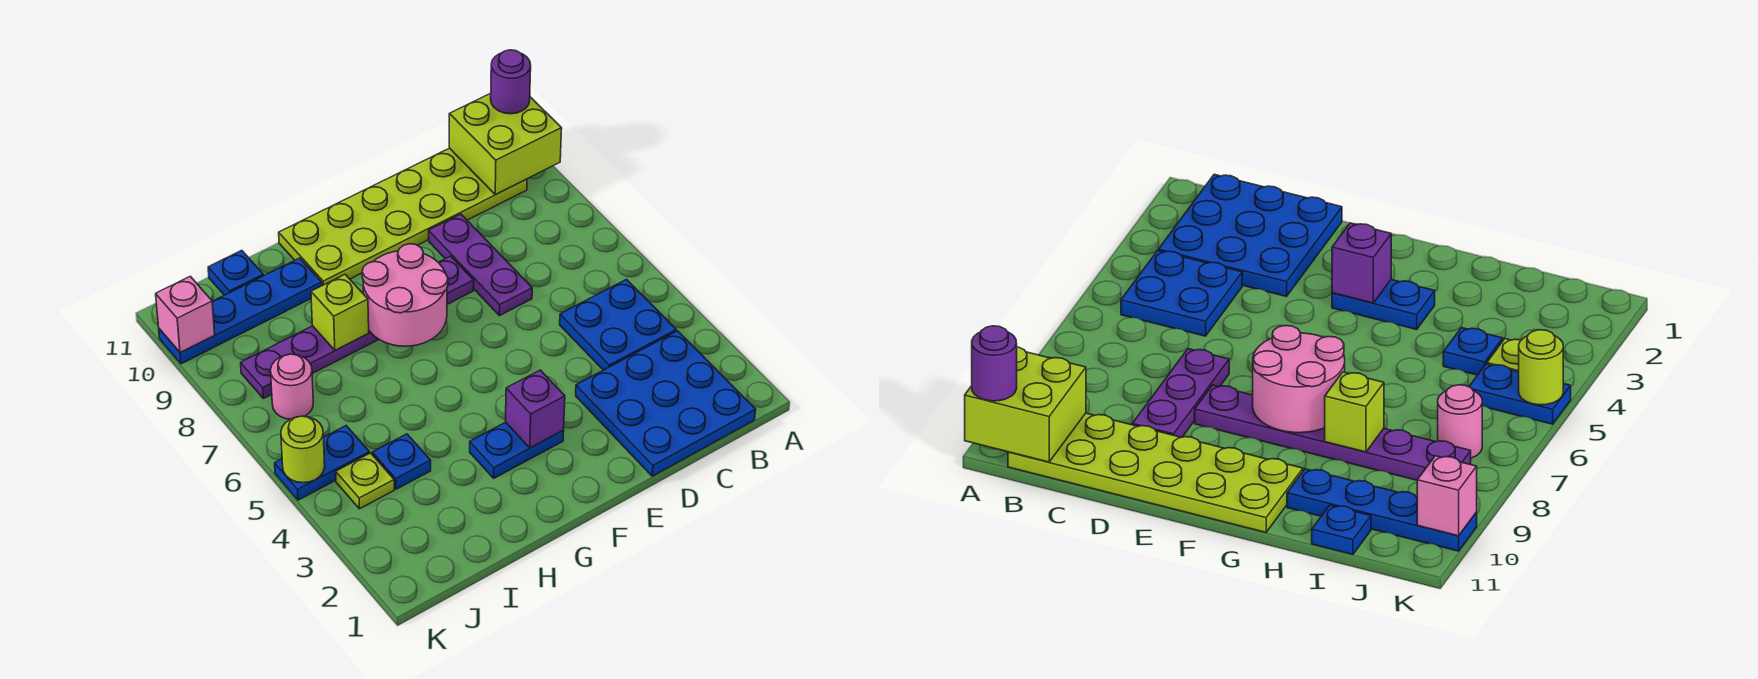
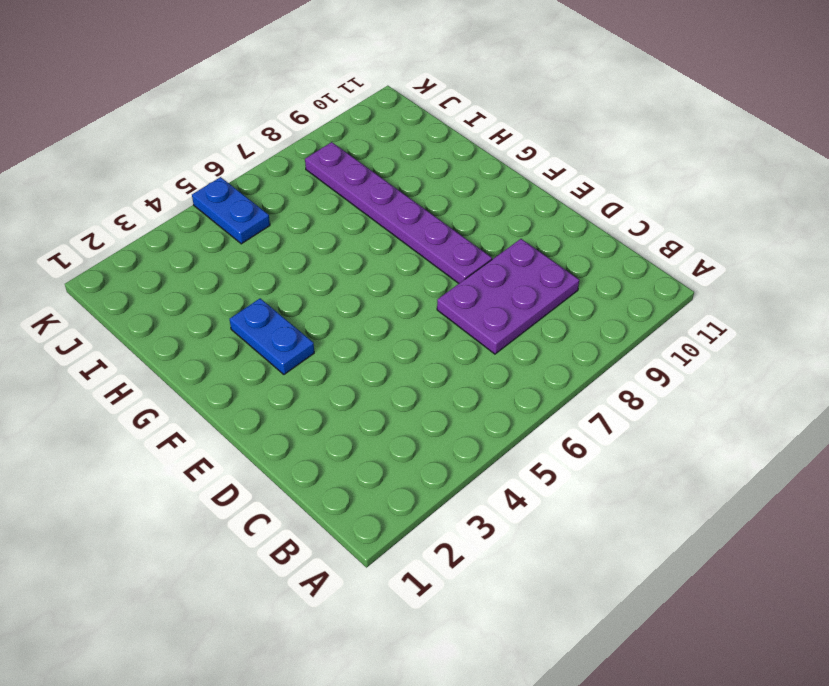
purple 2x3 plate [437,239,579,354] -> purple 1x3 plate [429,214,532,316]
none -> blue 3x3 plate [576,331,756,476]
none -> blue 2x2 plate [560,279,676,370]
none -> lime 2x6 plate [279,148,527,286]

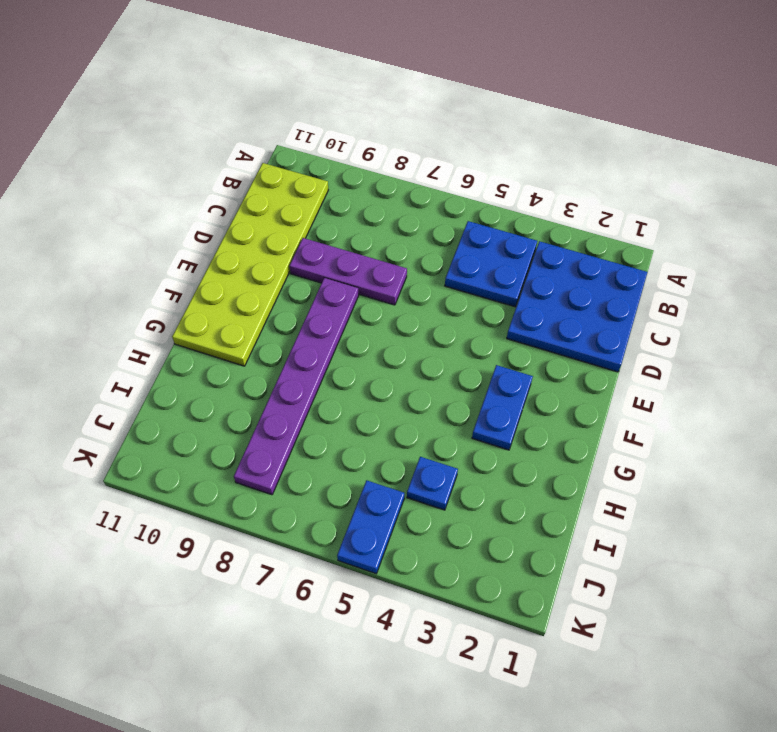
none -> blue 1x4 plate [159,258,322,364]
none -> blue 1x1 plate [208,250,263,295]
none -> lime 1x1 plate [336,453,394,509]

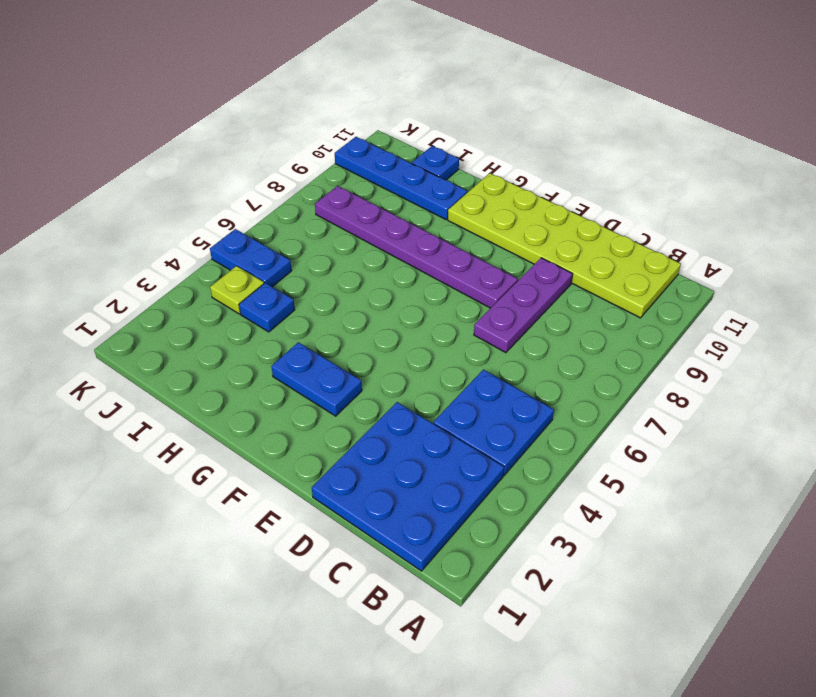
none -> pink 1x1 round brick [271,354,313,419]
none -> lime 2x2 brick [449,93,562,195]
none -> purple 1x1 brick [505,370,565,448]

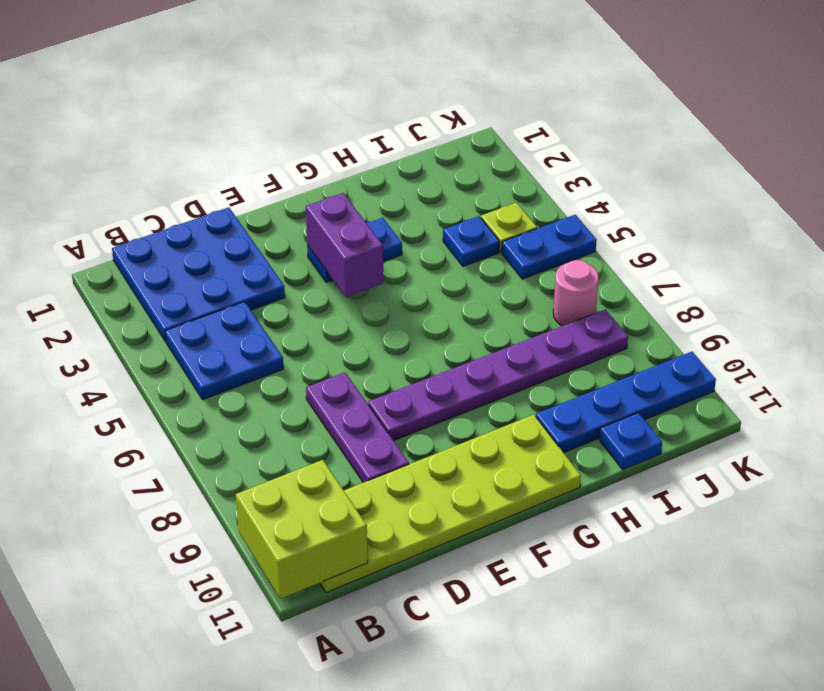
purple 1x2 brick [306,193,383,297] -> purple 1x1 brick [505,370,565,448]
none -> pink 2x2 round brick [362,244,448,346]
none -> lime 1x1 brick [311,275,369,350]
none -> lime 1x1 round brick [281,416,325,483]

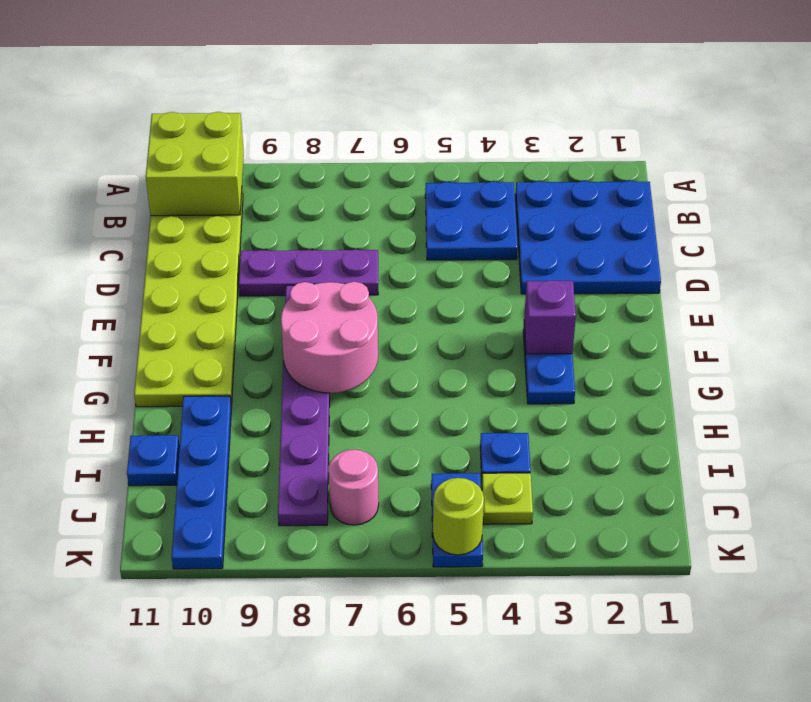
none -> lime 1x1 brick [311,275,369,350]
none -> pink 1x1 brick [156,276,215,353]
none -> purple 1x1 round brick [491,50,531,114]

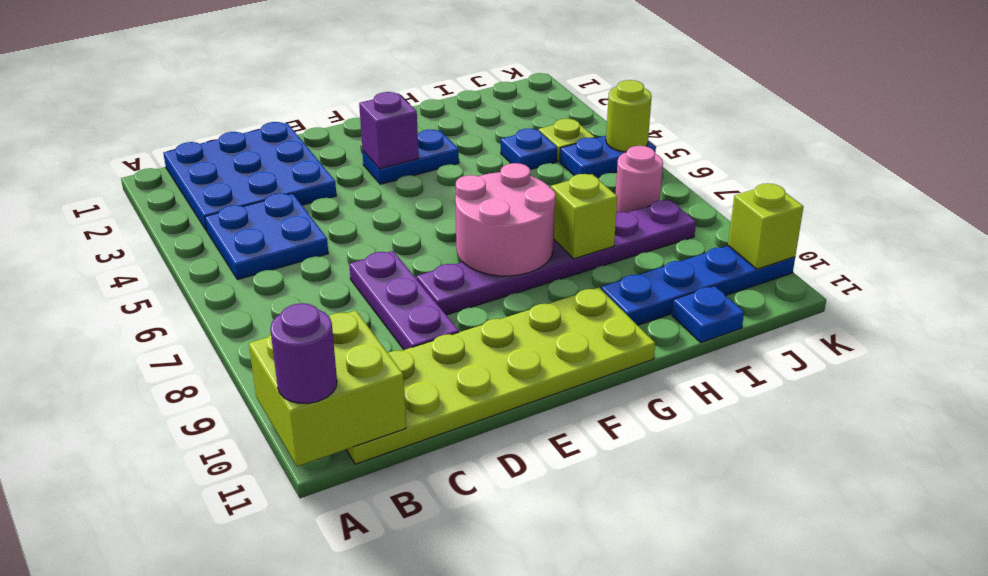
lime 1x1 brick [728,183,804,269] -> pink 1x1 brick [156,276,215,353]

